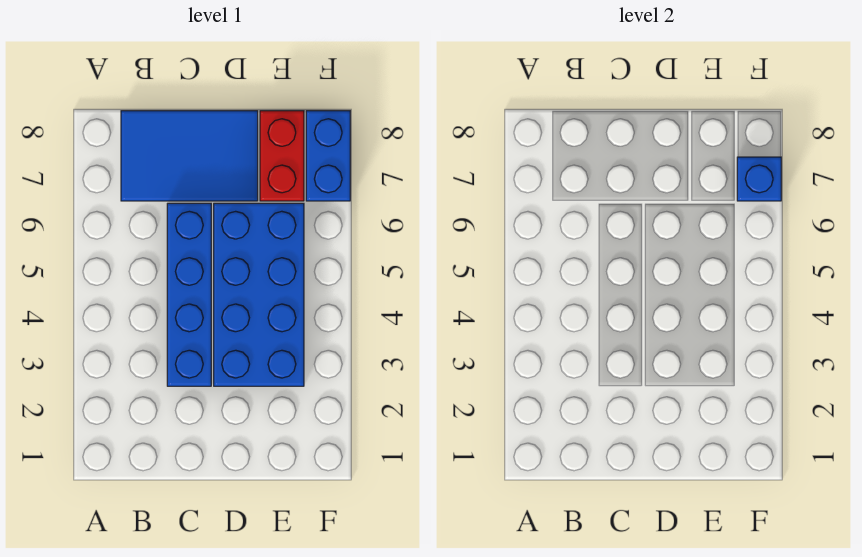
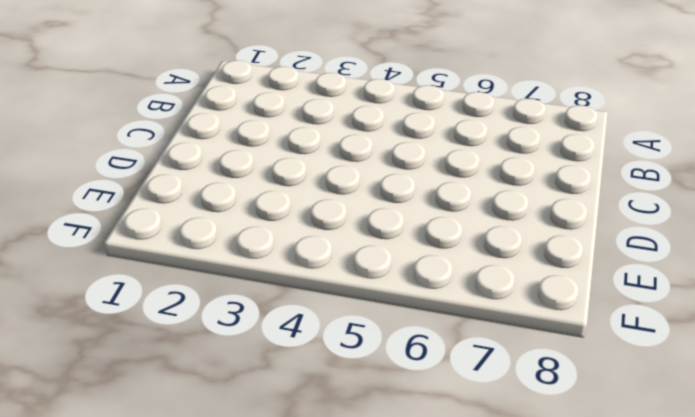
none -> blue 2x3 tile [121,111,258,201]
none -> blue 1x4 brick [167,203,211,386]

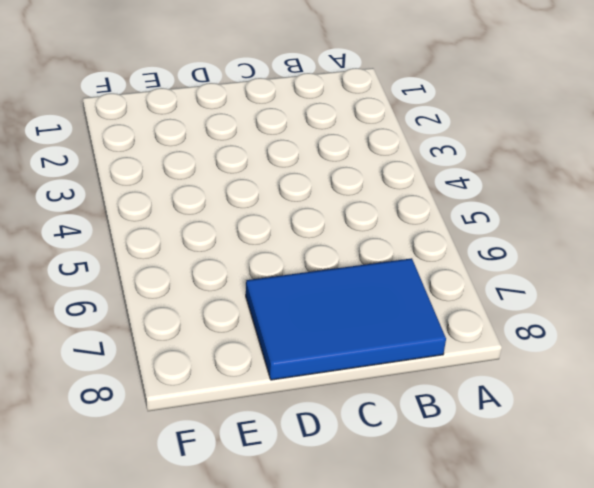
none -> blue 1x4 brick [167,203,211,386]
none -> blue 2x4 brick [214,203,304,386]

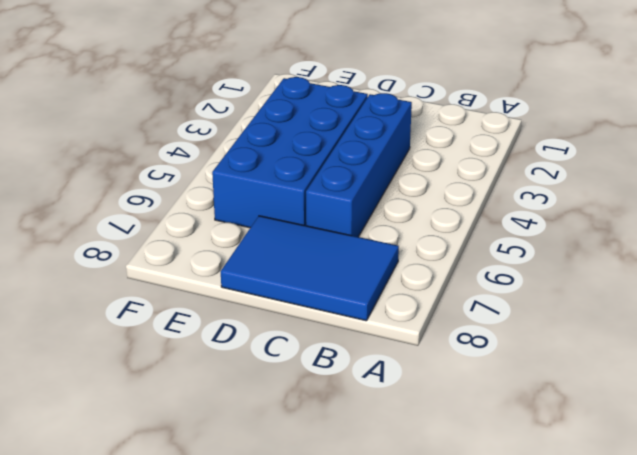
none -> red 1x2 brick [260,111,304,201]
none -> blue 1x2 brick [306,111,350,201]

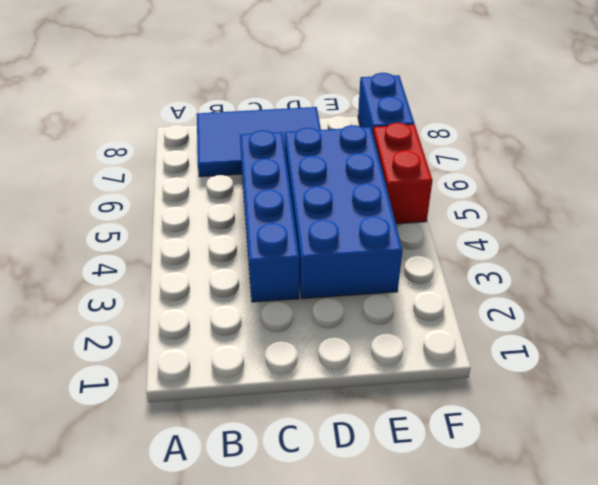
red 1x2 brick [373,123,432,224] -> red 1x2 brick moved to [260,111,304,201]
none -> blue 1x1 brick [737,157,781,201]

